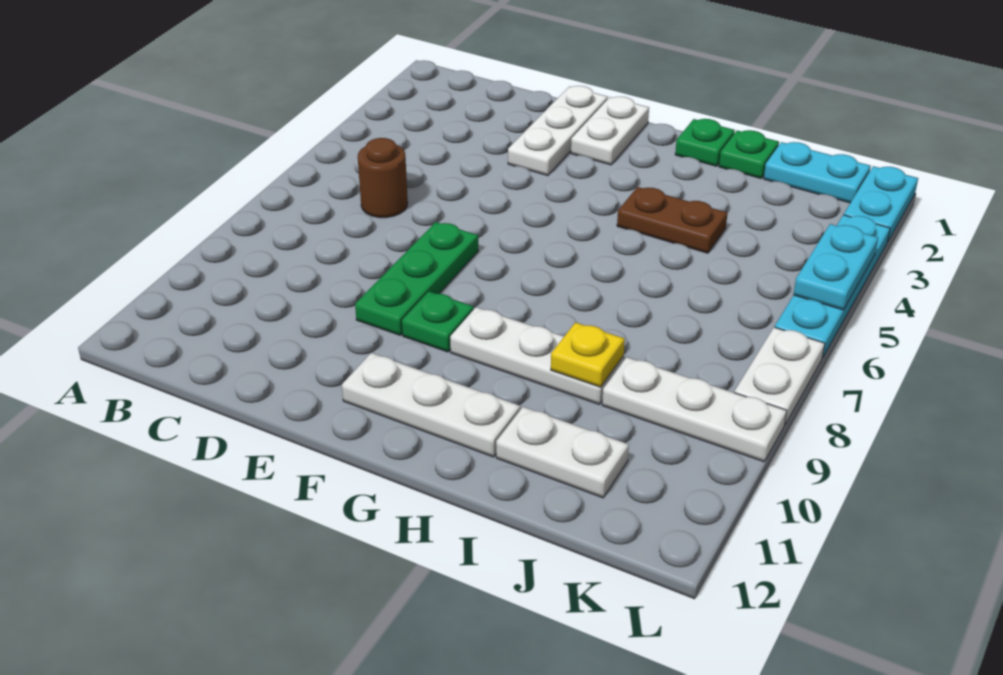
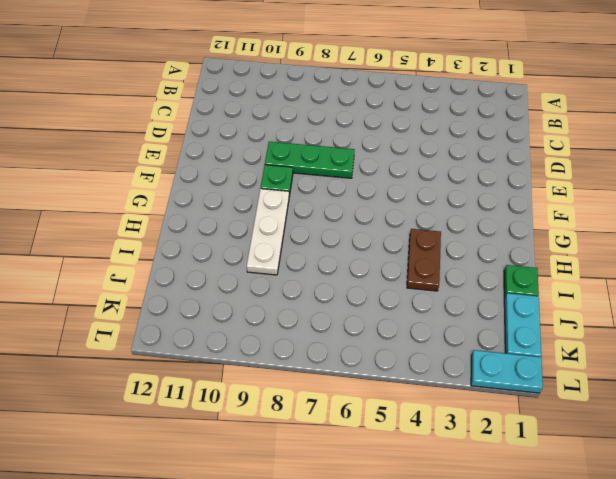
none -> brown 1x1 round brick [358,138,408,218]
none -> white 1x3 plate [508,86,608,176]
none -> white 1x2 plate [571,97,649,165]

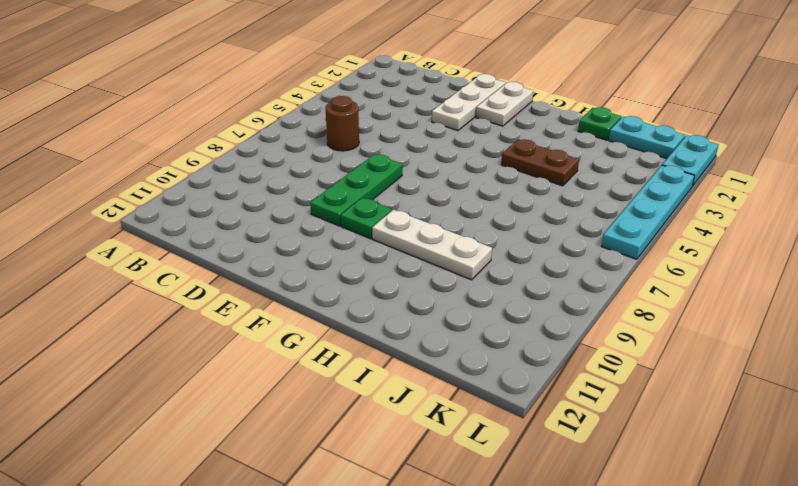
none -> white 1x3 plate [342,353,520,457]
none -> green 1x1 plate [675,119,735,166]
none -> white 1x2 plate [496,407,629,498]

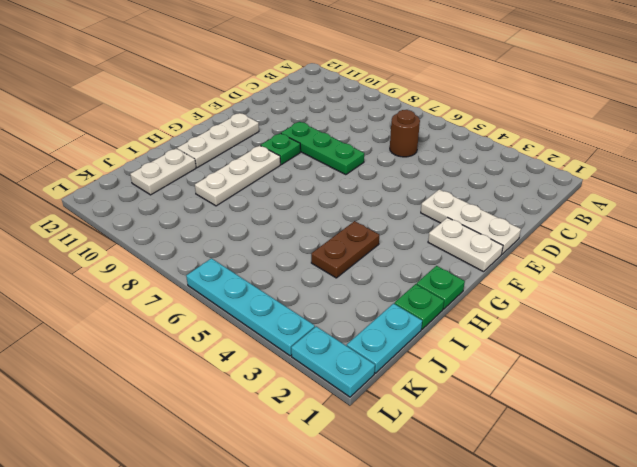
none -> white 1x3 plate [602,357,787,462]
none -> white 1x2 plate [734,327,825,425]
none -> yellow 1x1 plate [551,322,625,387]

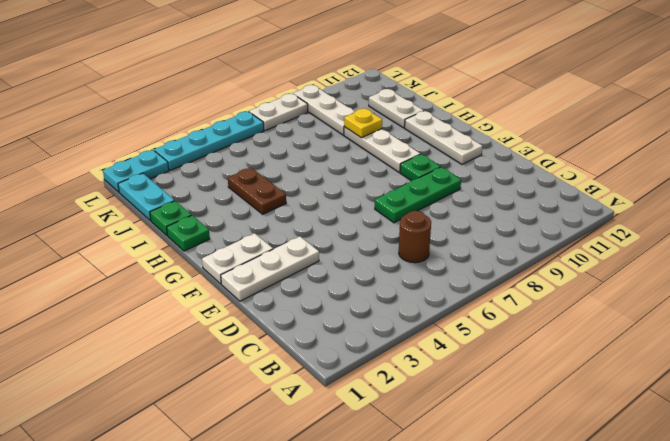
none -> cyan 1x2 plate [794,224,878,310]

